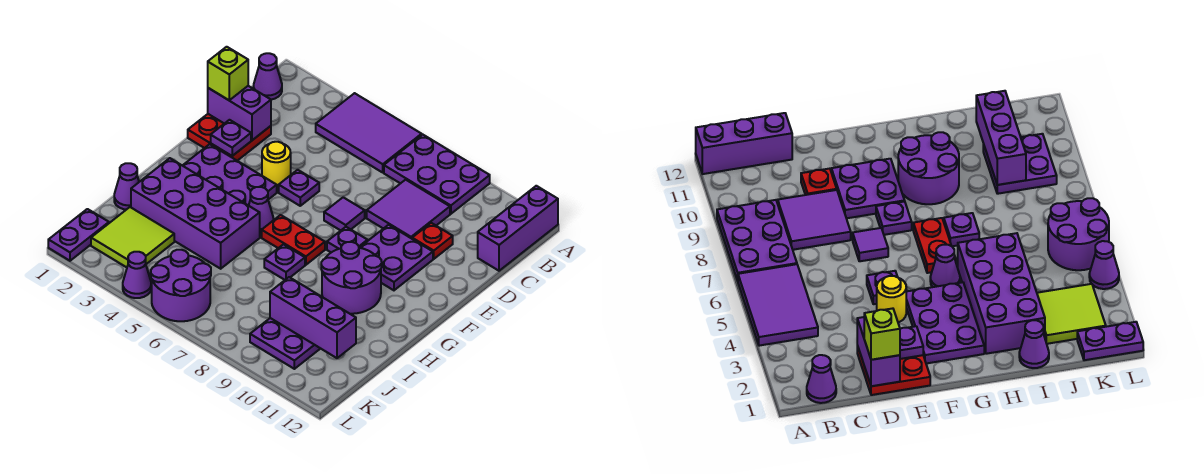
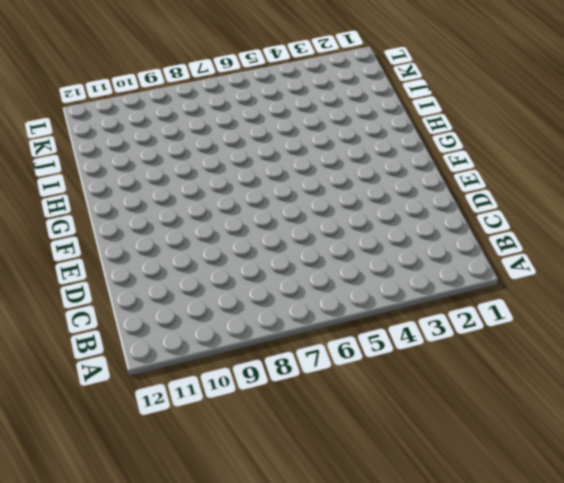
none -> purple 2x3 tile [316,93,422,172]
none -> purple 2x3 plate [384,135,490,214]
none -> purple 1x3 brick [478,186,558,271]

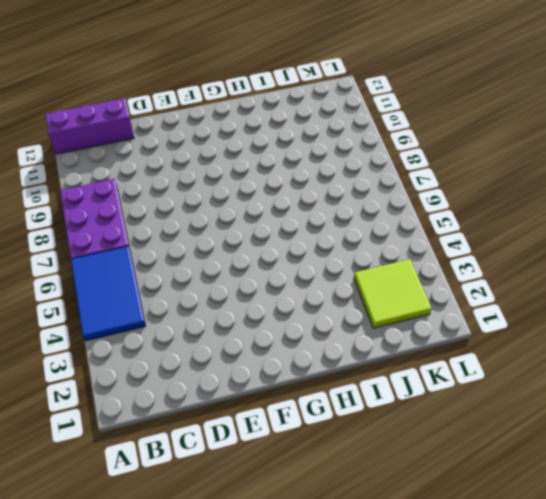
blue 2x3 tile [71,246,145,341] -> purple 2x3 tile [316,93,422,172]
none -> purple 1x1 cone [254,53,282,100]
none -> purple 2x2 tile [367,180,450,239]
none -> red 2x2 plate [188,114,271,161]

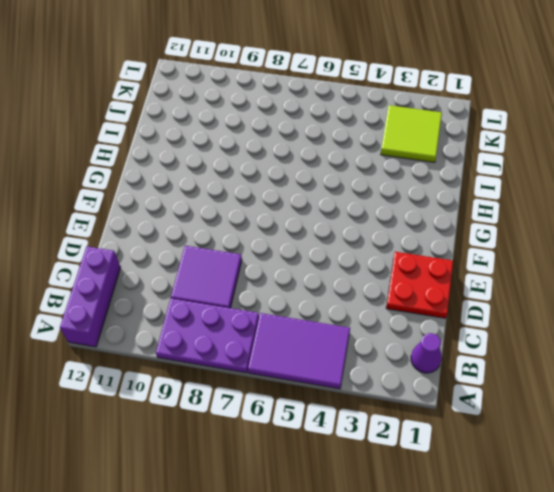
none -> red 1x1 plate [412,223,453,259]
none -> yellow 1x1 round brick [262,142,291,188]
none -> purple 1x1 plate [279,170,319,206]

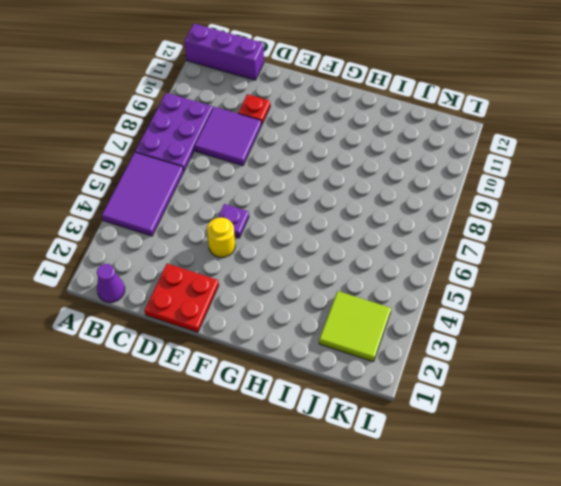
none -> purple 1x1 tile [324,197,365,230]
none -> purple 2x2 plate [360,225,433,290]
none -> purple 2x3 plate [183,144,277,206]

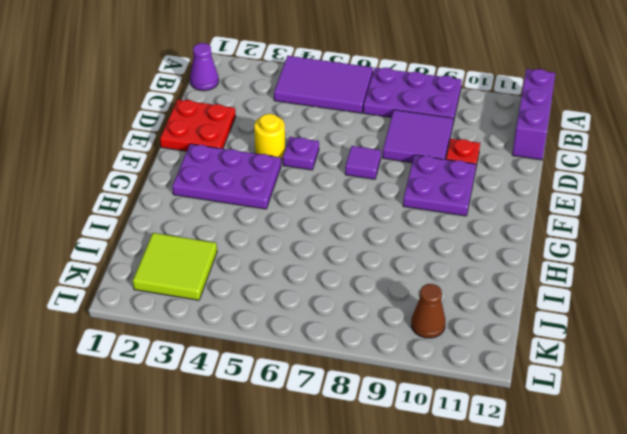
brown 1x1 cone [411,284,445,338] -> purple 2x2 plate [250,318,320,369]
none -> purple 1x1 plate [327,227,368,252]
none -> purple 1x1 cone [249,187,273,233]
none -> red 1x2 plate [262,215,325,265]

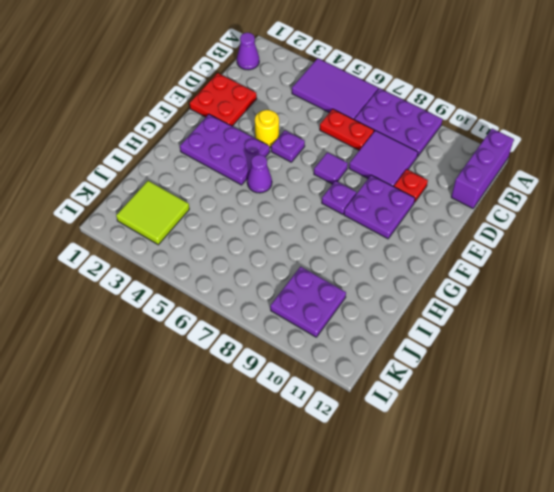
red 1x2 plate [320,109,374,150] -> red 1x2 plate moved to [262,215,325,265]
none -> purple 2x2 round brick [321,242,382,314]
none -> purple 2x4 brick [131,158,260,269]
none -> purple 1x1 plate [264,244,305,280]

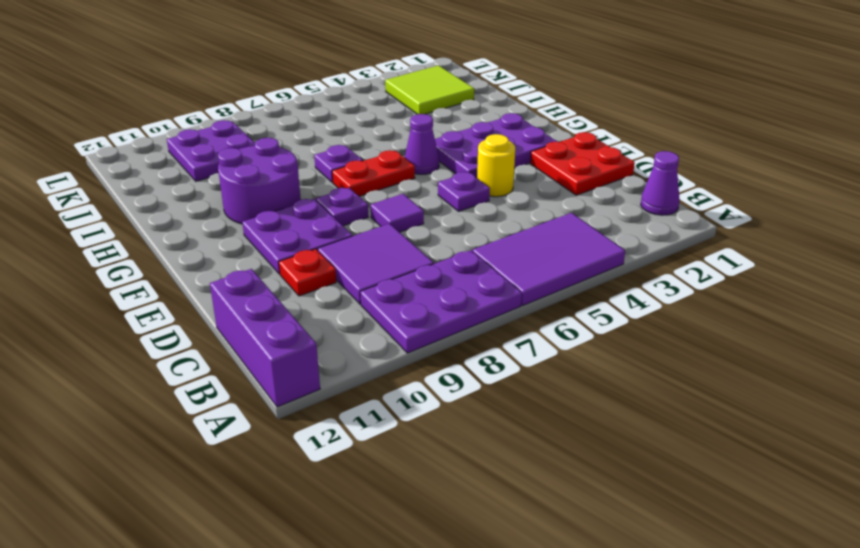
none -> purple 2x4 brick [131,158,260,269]
none -> purple 1x1 cone [114,163,139,210]
none -> purple 1x2 plate [48,209,109,261]

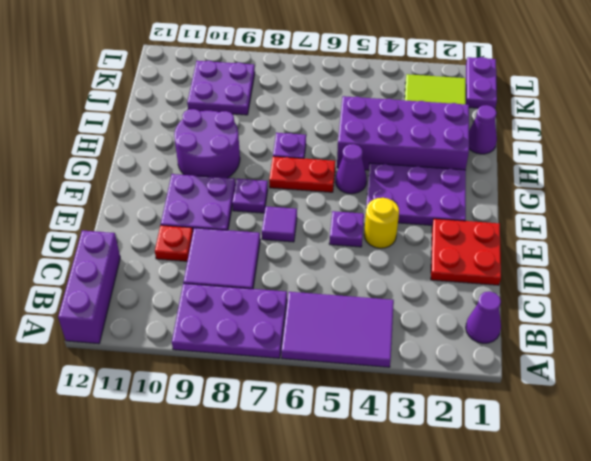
none -> purple 2x2 round brick [151,250,211,321]
none -> purple 1x1 cone [123,252,151,298]
none -> purple 1x2 brick [208,86,271,140]

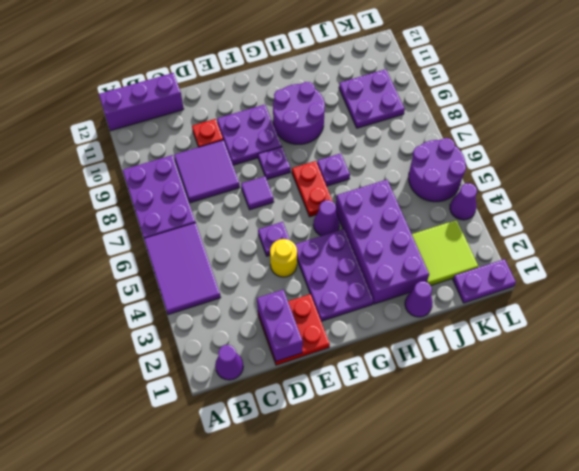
none -> purple 1x1 plate [211,120,251,156]
none -> purple 1x3 brick [270,277,356,358]
none -> lime 1x1 brick [208,47,248,100]

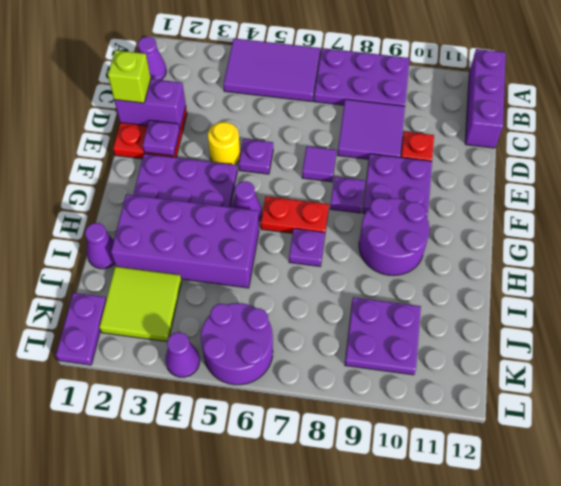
none -> purple 1x3 brick [270,277,356,358]

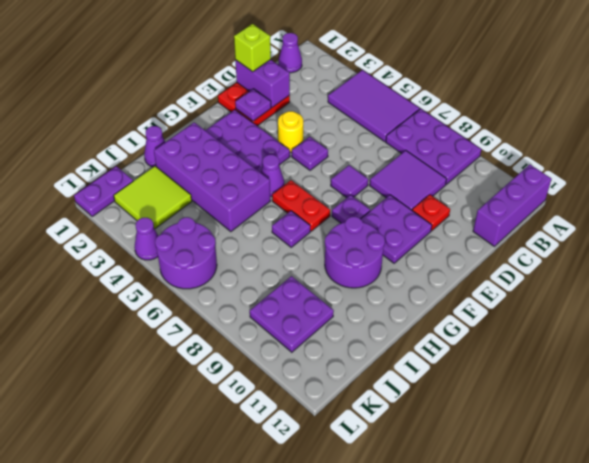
none -> purple 1x3 brick [270,277,356,358]

